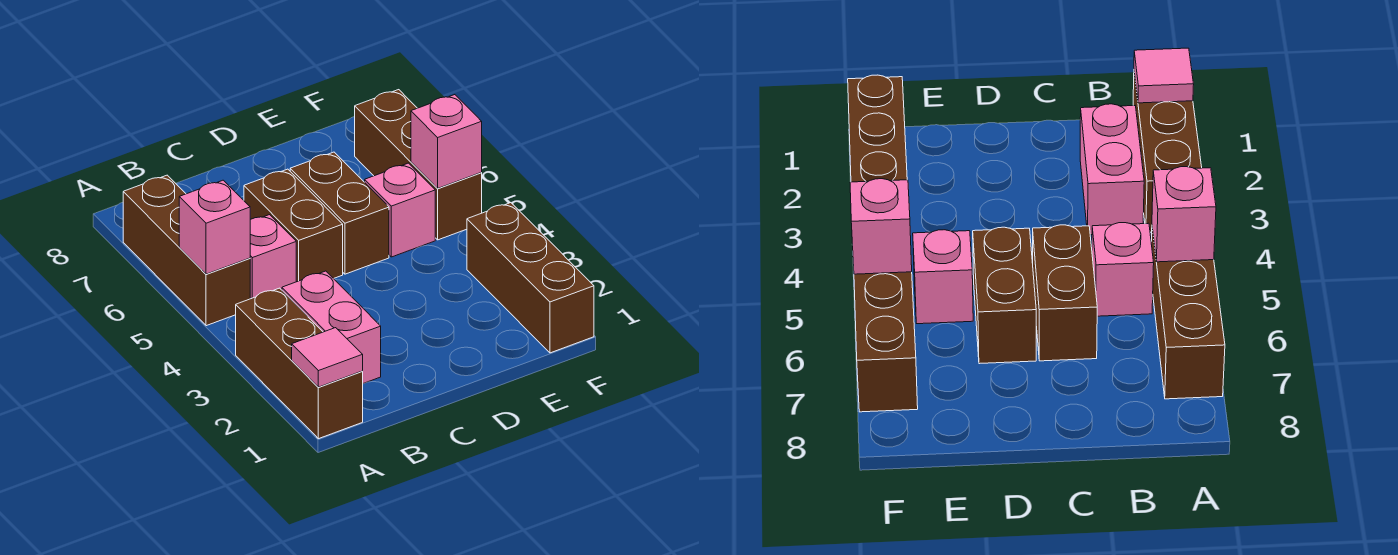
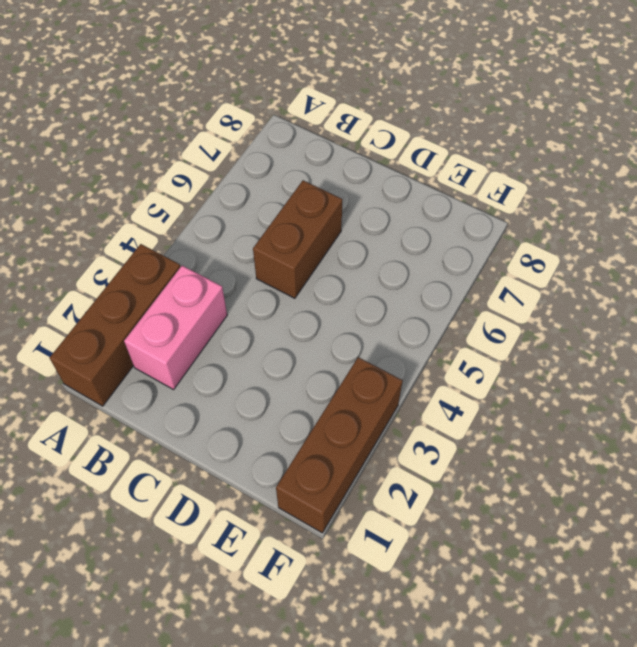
none -> brown 1x3 brick [123,175,250,326]
none -> pink 1x1 brick [250,215,296,299]
none -> brown 1x2 brick [290,152,389,274]

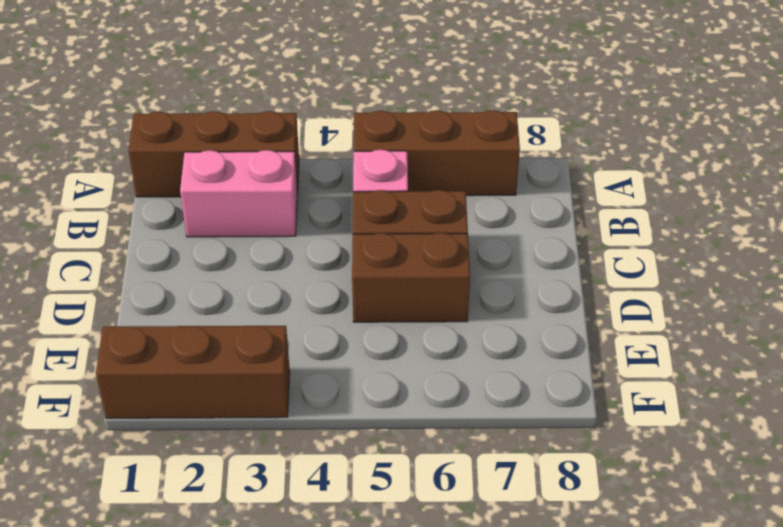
none -> pink 1x1 brick [365,163,435,257]
none -> brown 1x3 brick [355,90,482,240]
none -> pink 1x1 tile [292,328,363,387]

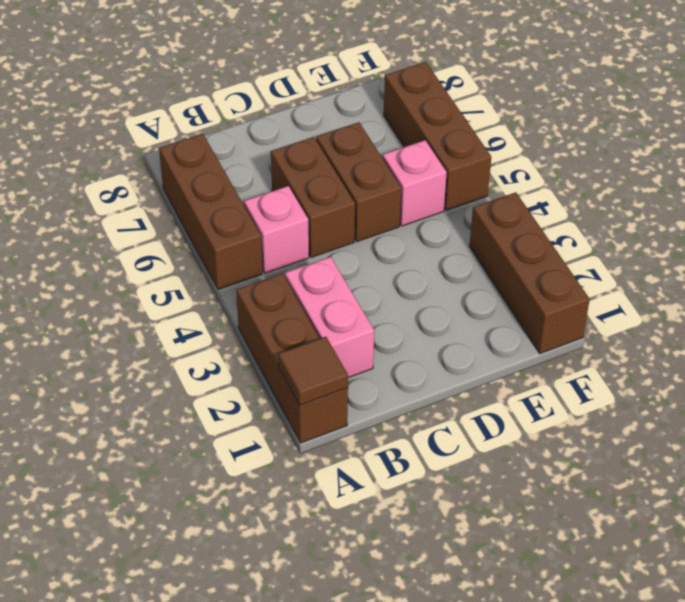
brown 1x1 tile [278,337,348,405] -> pink 1x1 tile [292,328,363,387]
none -> pink 1x1 brick [179,180,250,274]
none -> pink 1x1 brick [411,95,482,189]

